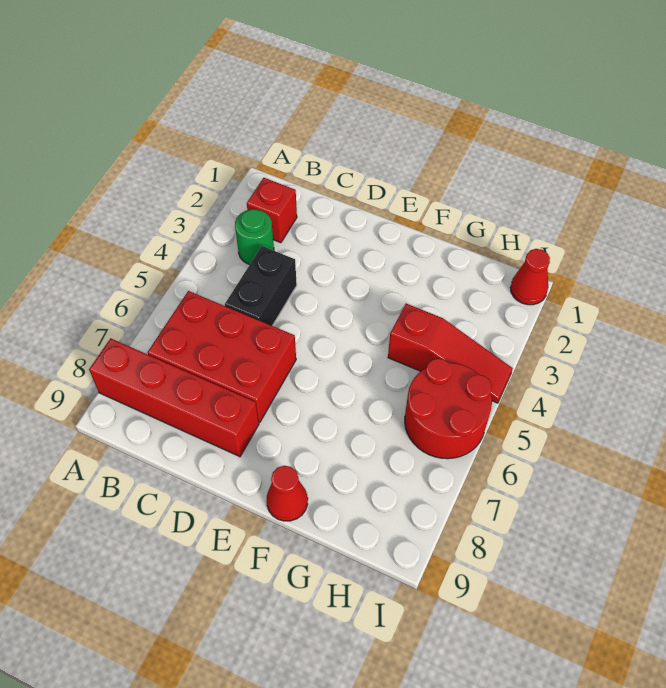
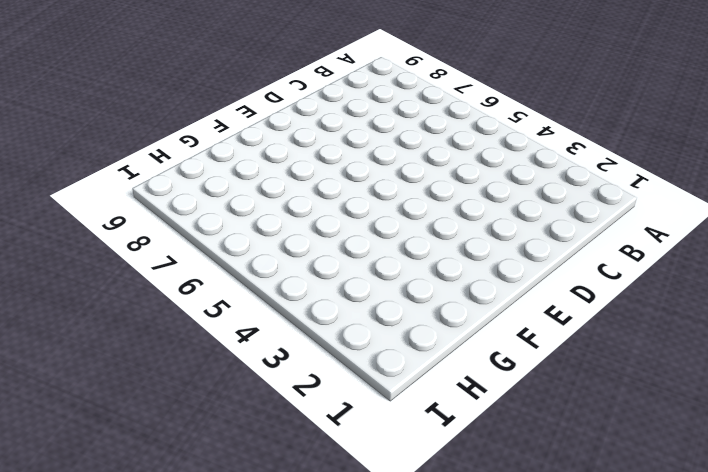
none -> red 1x4 brick [89,338,259,457]
none -> red 1x1 brick [247,178,297,243]

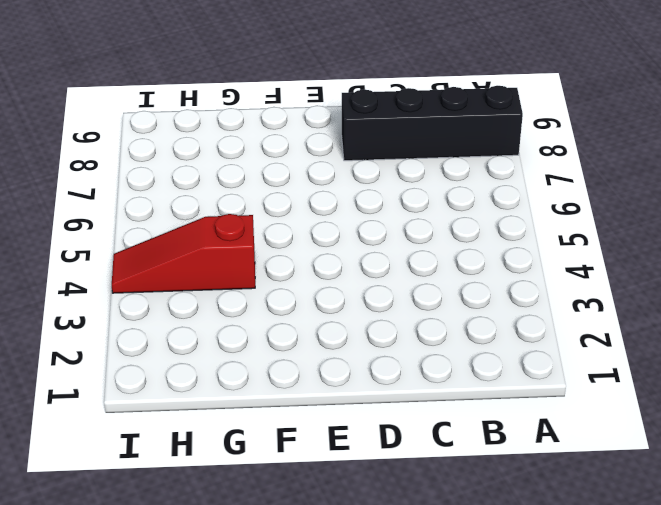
black 1x4 brick [342,86,523,161] -> red 1x4 brick [89,338,259,457]
none -> red 1x1 brick [247,178,297,243]
none -> green 1x1 round brick [235,209,274,264]

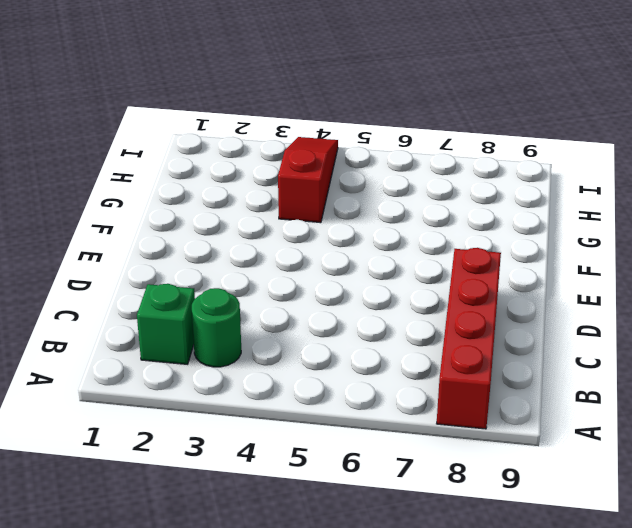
green 1x1 brick [137,284,195,364] -> red 1x1 brick [247,178,297,243]
none -> red 2x3 brick [147,291,296,423]
none -> black 1x2 brick [225,246,297,326]

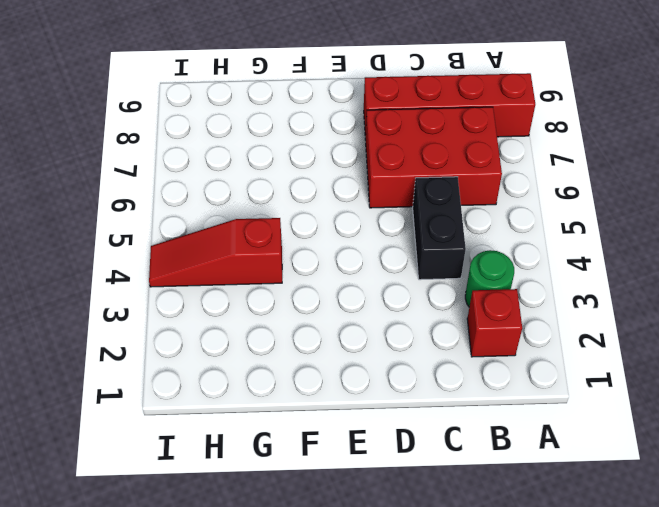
none -> red 1x1 cone [266,466,308,521]
none -> red 2x2 round brick [405,358,492,459]

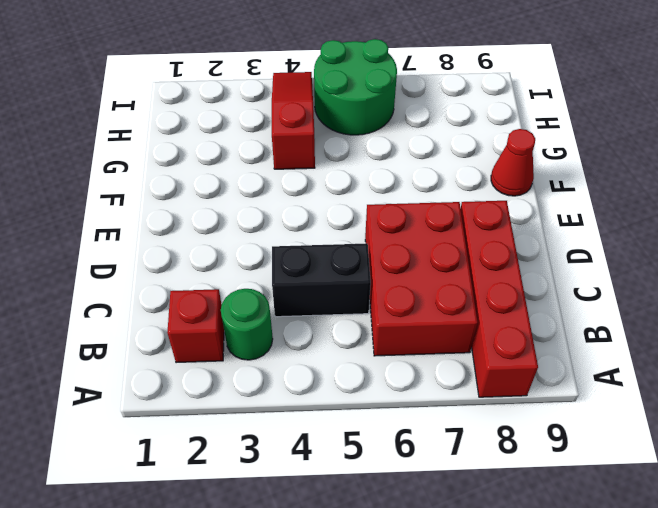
green 2x2 round brick [314,39,397,135] -> red 2x2 round brick [405,358,492,459]
none -> red 1x1 cone [510,249,550,305]

